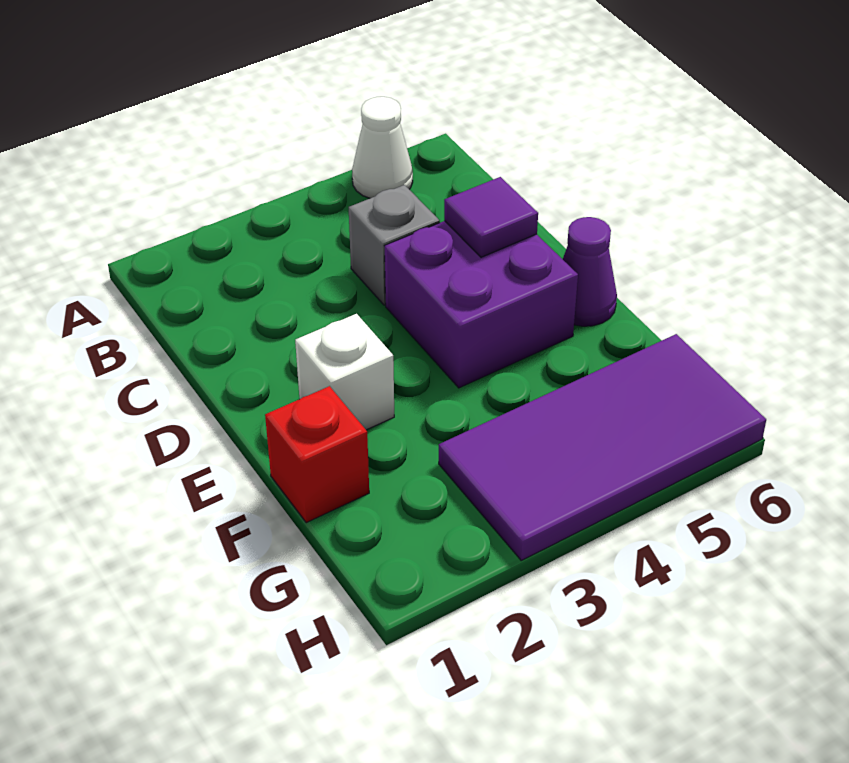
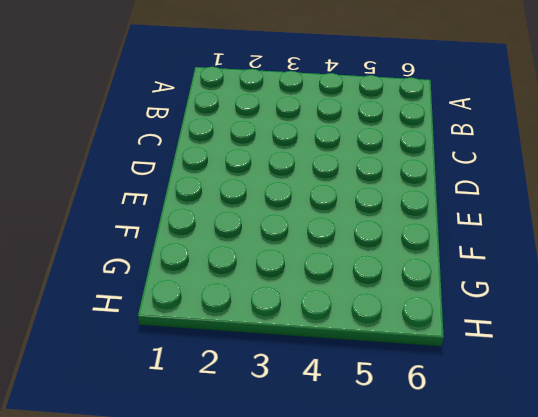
none -> white 1x1 cone [352,97,413,198]
none -> grey 1x1 brick [349,185,440,305]

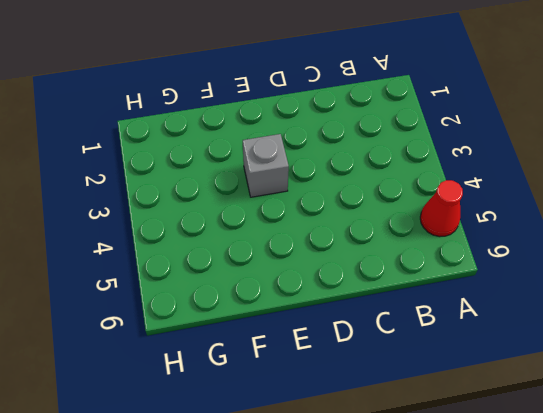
red 1x1 cone [420,180,463,237] -> white 1x1 cone [352,97,413,198]
grey 1x1 brick [243,134,289,197] -> grey 1x1 brick moved to [349,185,440,305]
none -> purple 2x2 brick [385,221,578,388]
none -> white 1x1 brick [295,314,394,430]

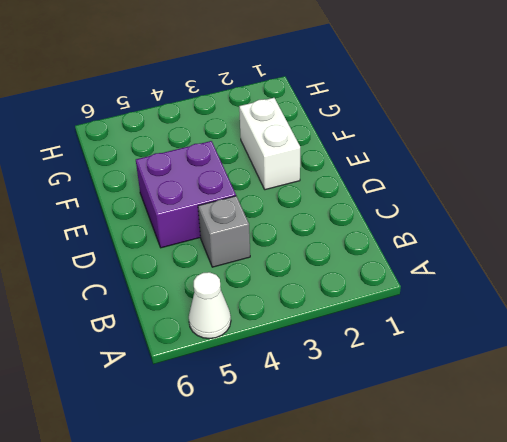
white 1x2 brick [239,98,300,190] -> white 1x1 brick [295,314,394,430]
none -> purple 1x1 cone [563,217,617,326]
none -> red 1x1 brick [265,386,369,523]

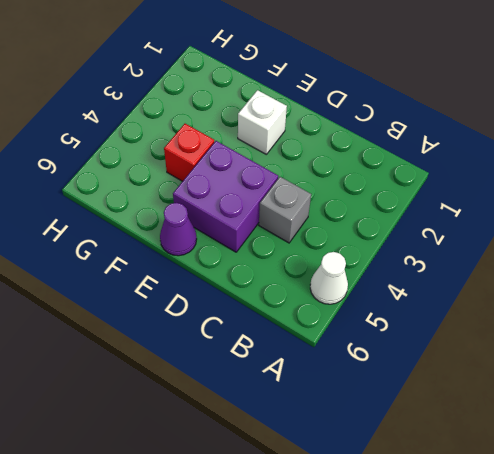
red 1x1 brick [164,124,214,181] -> red 1x1 brick moved to [265,386,369,523]
none -> purple 2x4 tile [439,334,766,560]
none -> purple 1x1 tile [444,177,538,257]

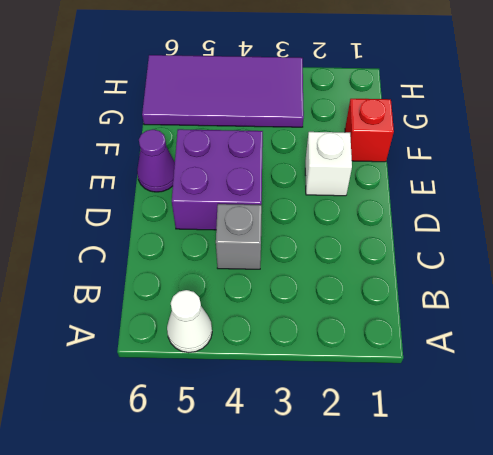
none -> purple 1x1 tile [444,177,538,257]

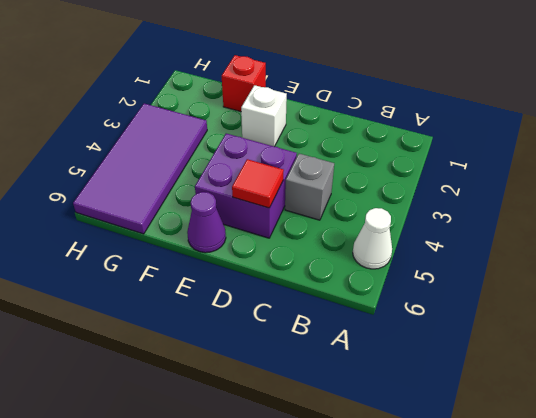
red 1x1 tile [232,159,284,208] -> purple 1x1 tile [444,177,538,257]

